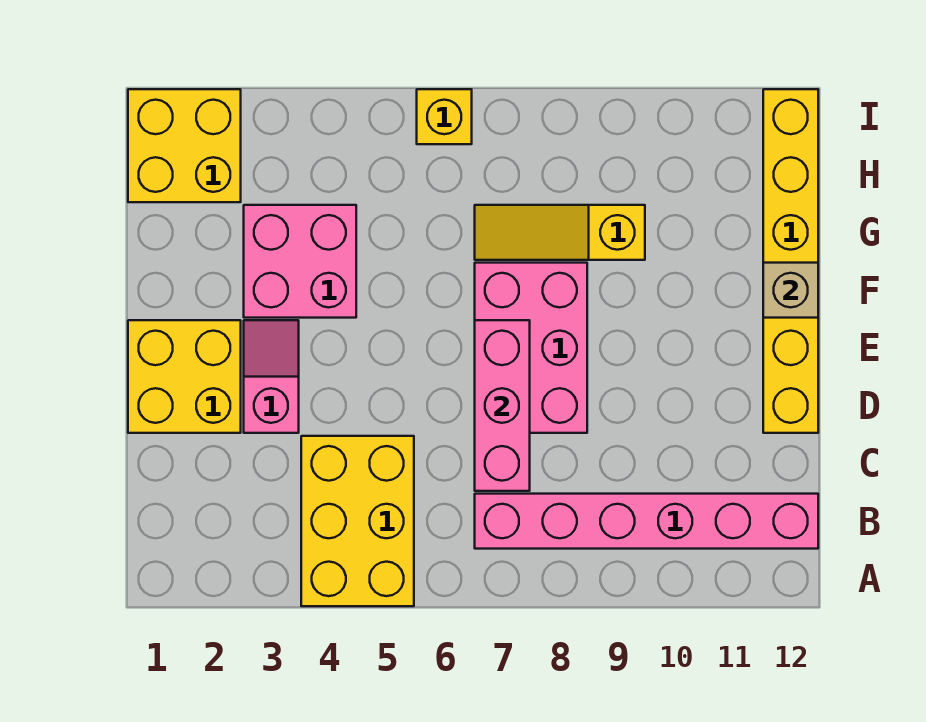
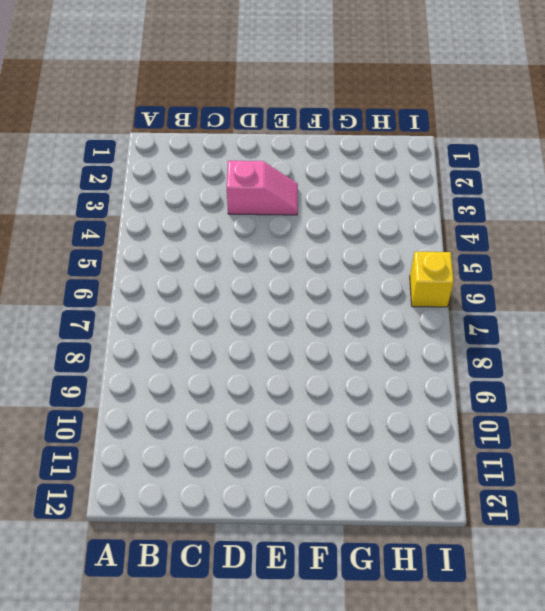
none -> yellow 2x3 brick [301,436,414,606]
none -> pink 1x6 brick [475,494,818,549]
none -> yellow 2x2 brick [128,320,241,433]

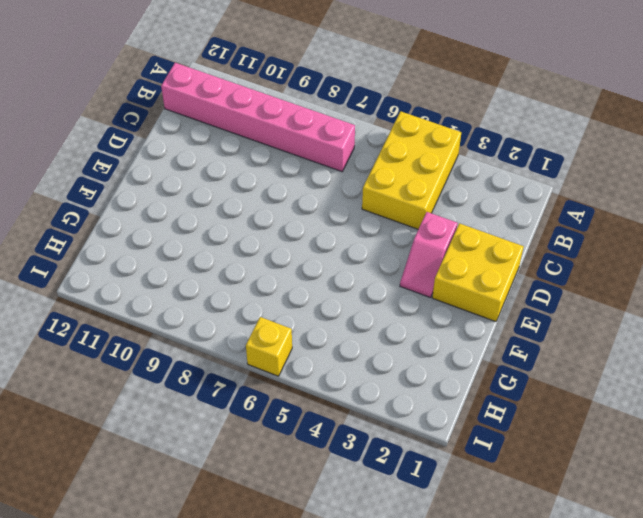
none -> pink 2x3 brick [475,263,587,433]
none -> yellow 1x6 brick [763,89,818,433]
none -> pink 2x2 brick [244,205,356,318]

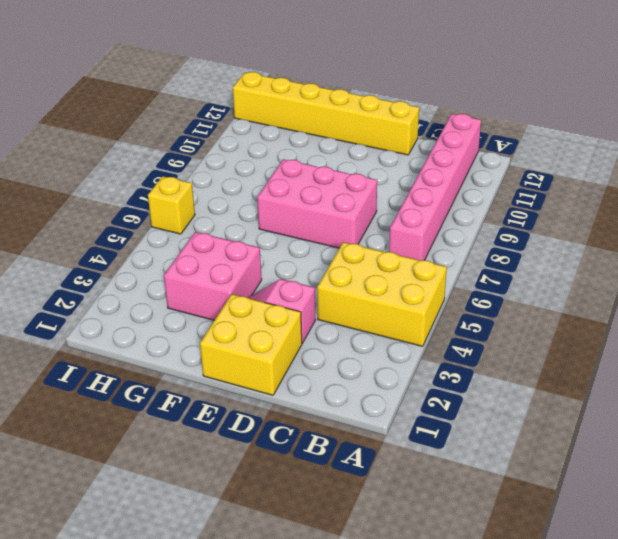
none -> yellow 1x3 slope [475,205,645,260]
none -> yellow 2x2 brick [128,89,241,202]
none -> pink 1x3 brick [475,320,530,491]

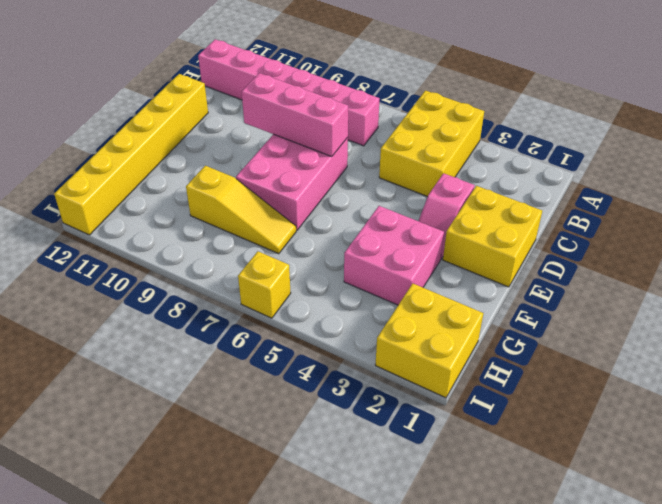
pink 1x3 brick [242,73,348,157] -> pink 1x3 brick turned to [475,320,530,491]
none -> tan 1x1 brick [763,263,818,318]

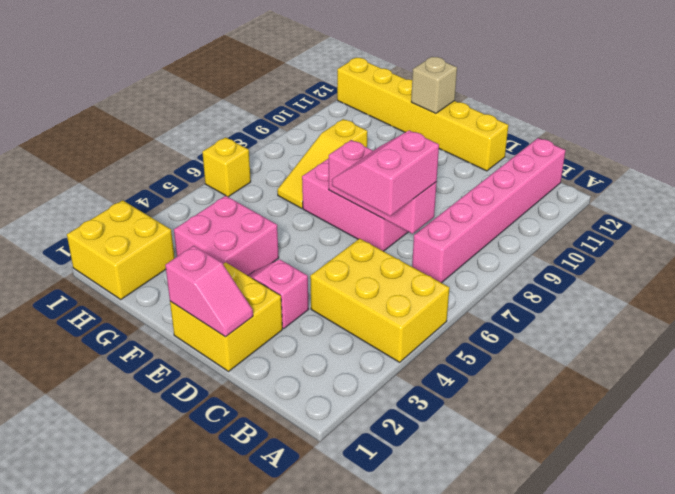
pink 2x2 slope [332,130,439,216] -> none
pink 1x2 slope [165,246,253,337] -> none

